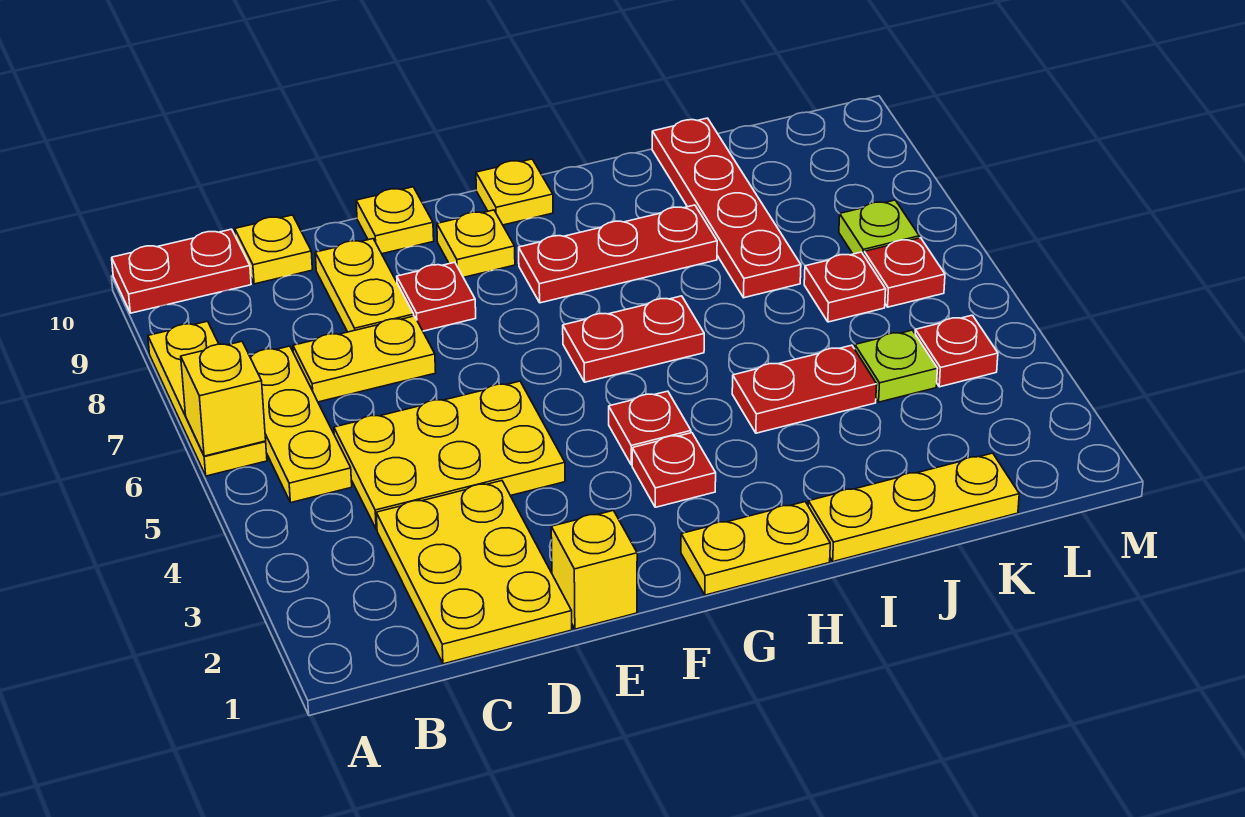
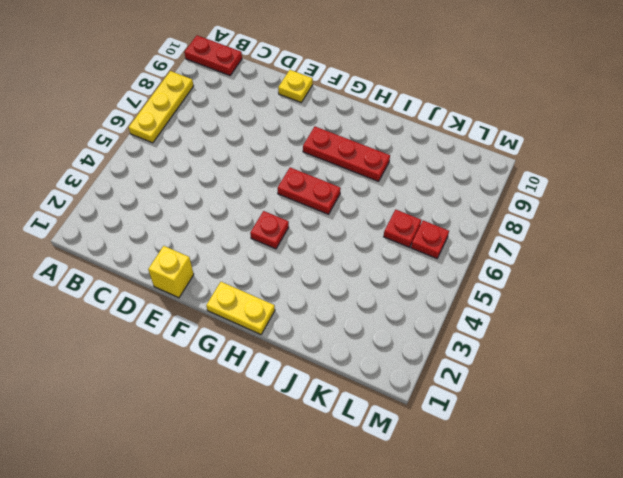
none -> yellow 1x3 plate [250,346,352,502]
none -> yellow 2x3 plate [376,481,572,664]
none -> yellow 2x3 plate [334,381,565,529]

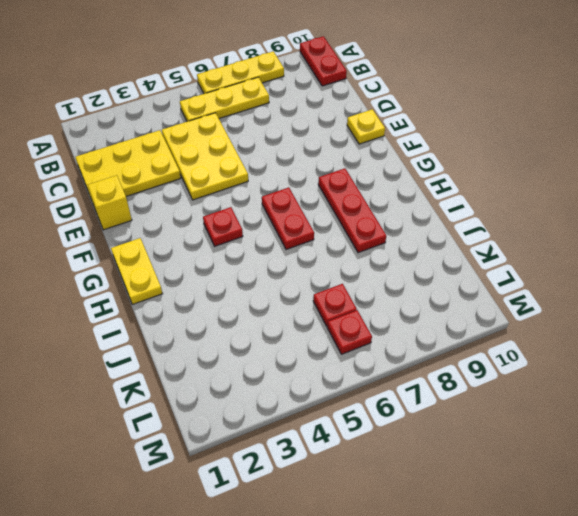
none -> yellow 1x2 plate [293,316,436,402]
none -> yellow 1x1 plate [235,215,312,284]
none -> yellow 1x2 plate [315,239,414,332]

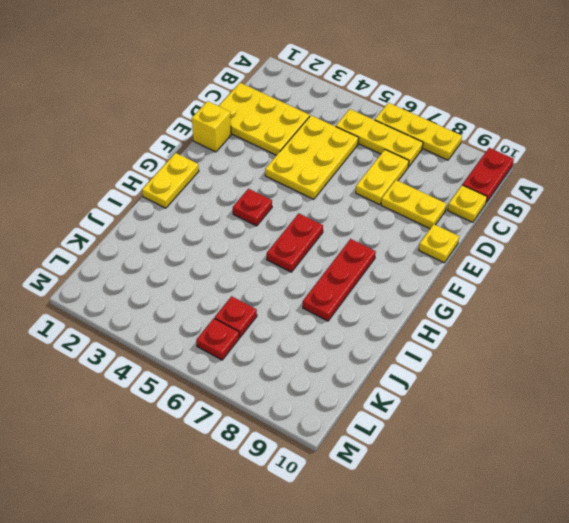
none -> red 1x1 plate [397,262,476,331]
none -> yellow 1x1 plate [437,210,515,277]
none -> red 1x1 plate [632,433,716,507]

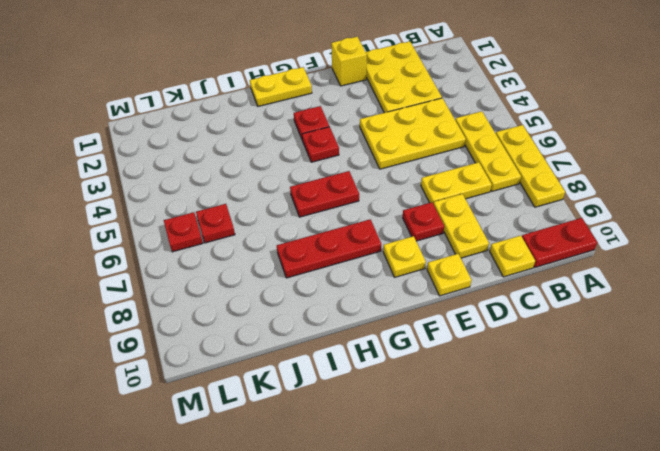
none -> yellow 1x1 plate [476,159,553,225]
none -> yellow 1x3 plate [808,453,1019,562]
none -> red 1x2 plate [732,345,877,433]

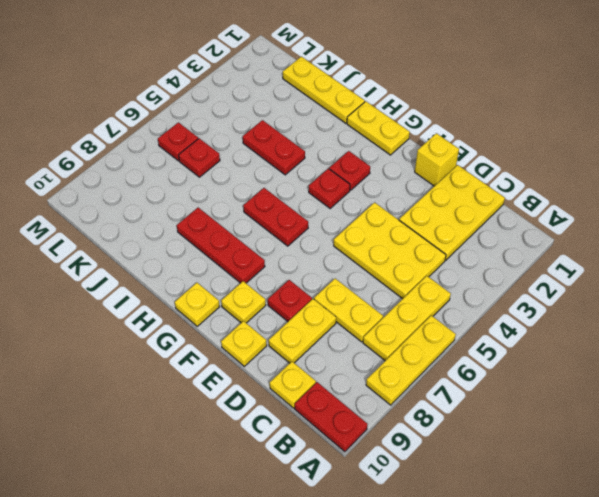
none -> red 1x4 plate [652,118,801,298]
none -> lime 1x1 plate [855,330,937,402]
none -> red 1x1 plate [915,315,998,387]

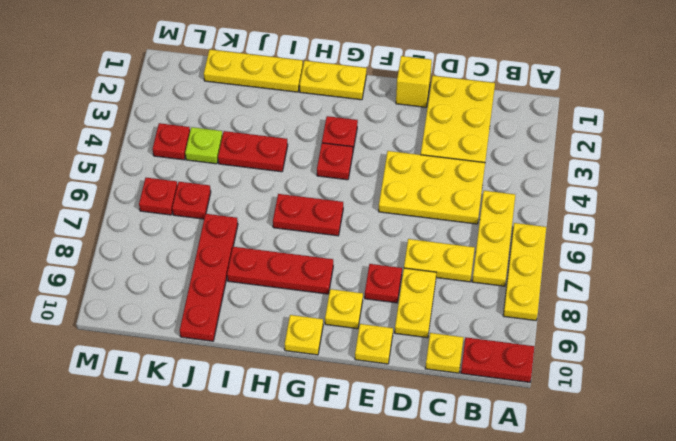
none -> lime 1x1 plate [839,200,919,255]
none -> yellow 1x1 brick [181,341,266,456]

